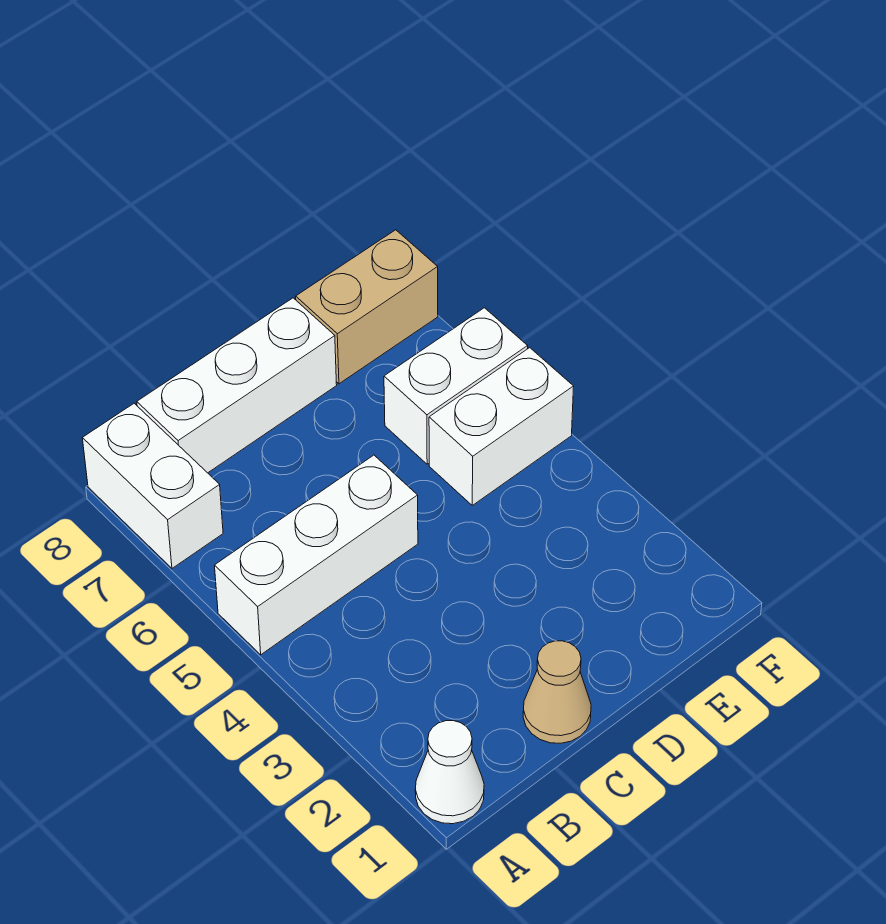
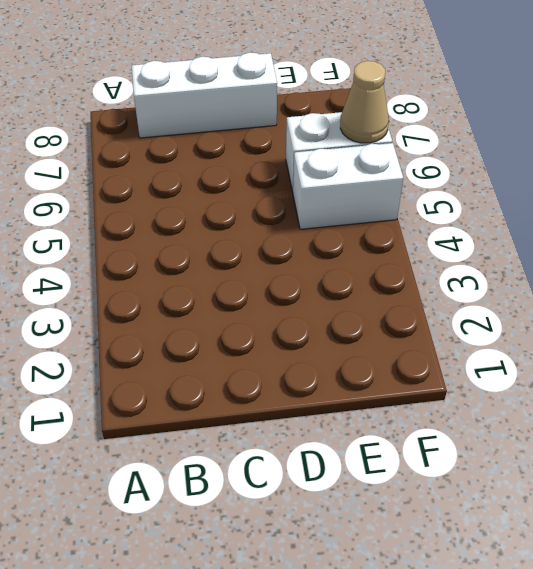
tan 1x1 cone [340,61,389,143] -> tan 1x1 cone moved to [523,641,591,743]
none -> white 1x1 cone [415,721,484,824]
none -> white 1x3 brick [215,455,418,655]

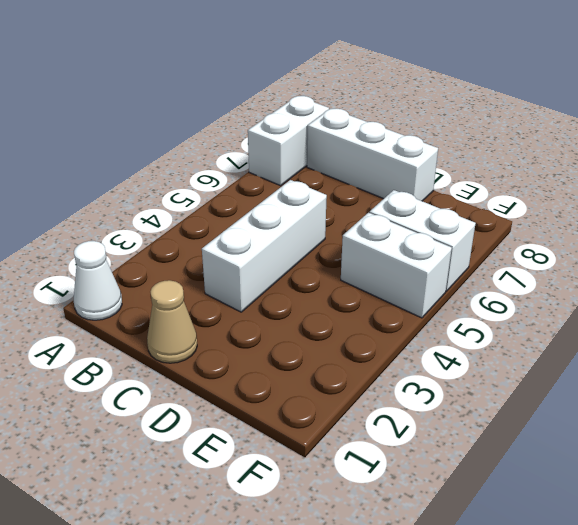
white 1x3 brick [202,180,327,312] -> white 1x3 brick turned to [215,455,418,655]
none -> tan 1x2 brick [296,230,438,384]

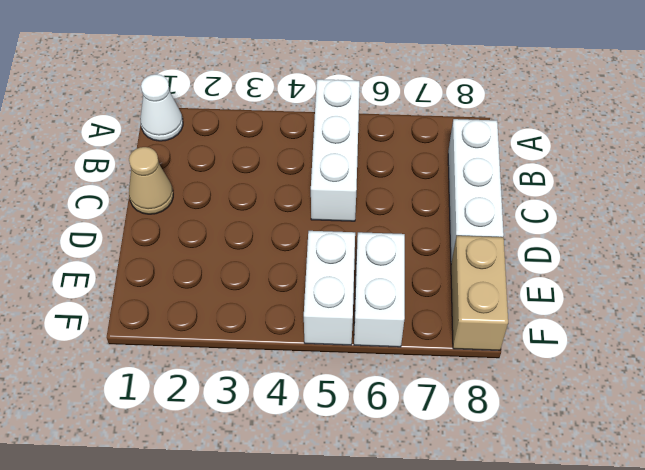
none -> white 1x2 brick [82,403,223,568]

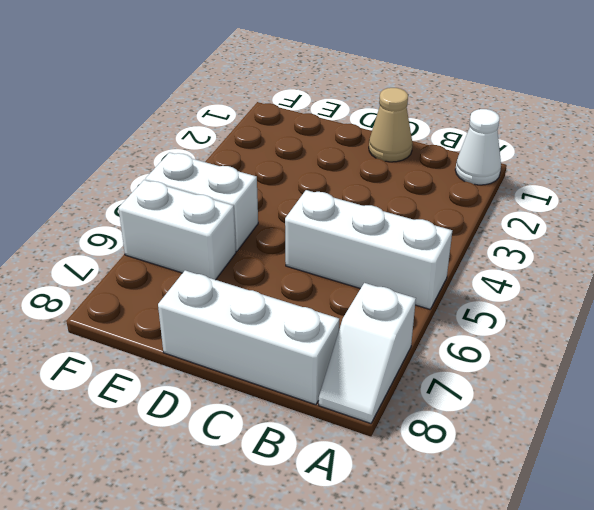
white 1x2 slope [319,283,416,423] -> white 1x2 brick [82,403,223,568]
none -> tan 1x2 brick [296,230,438,384]

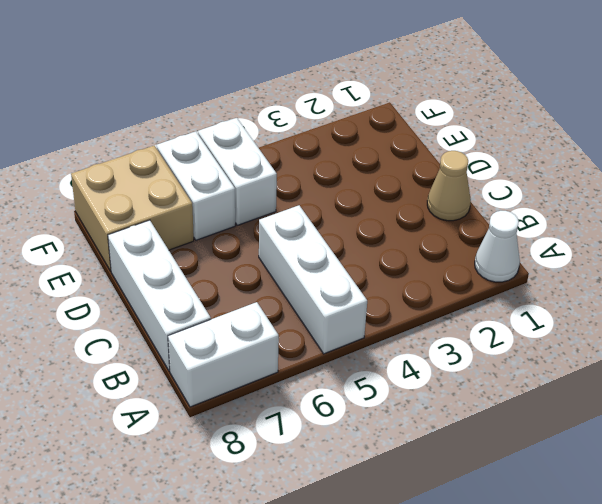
tan 2x2 brick [71,146,194,271] -> tan 1x2 brick [296,230,438,384]

